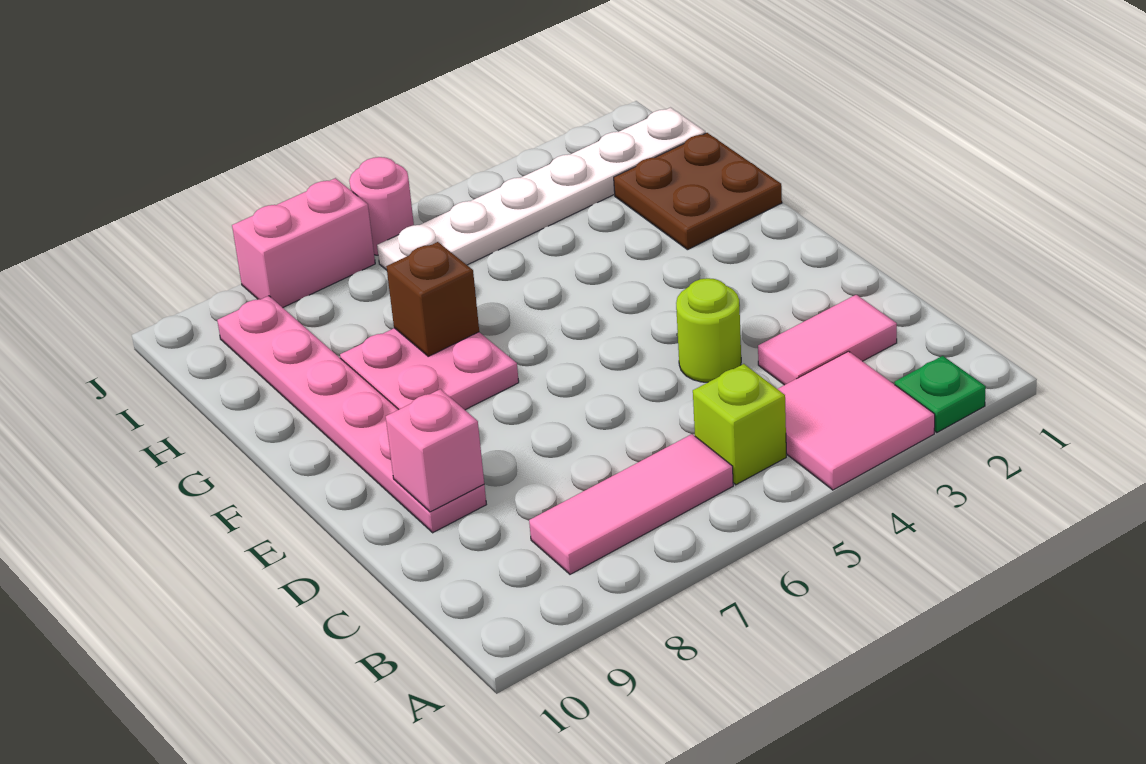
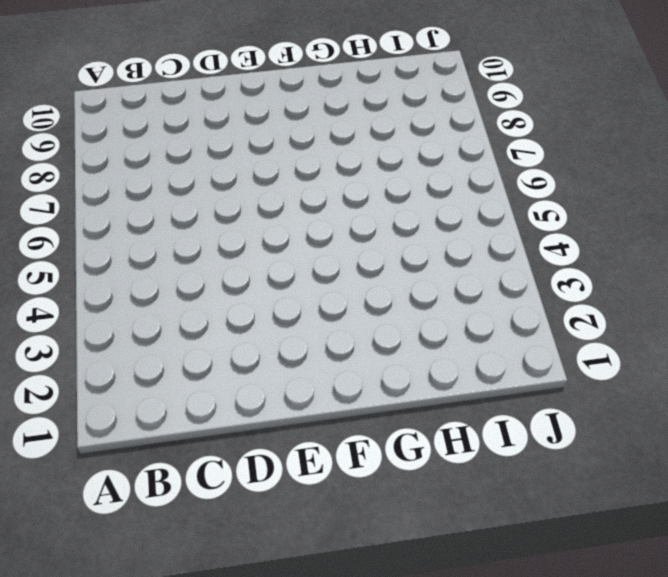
none -> green 1x1 plate [894,356,986,433]
none -> pink 2x2 tile [778,351,935,490]
none -> lime 1x1 brick [693,364,786,485]

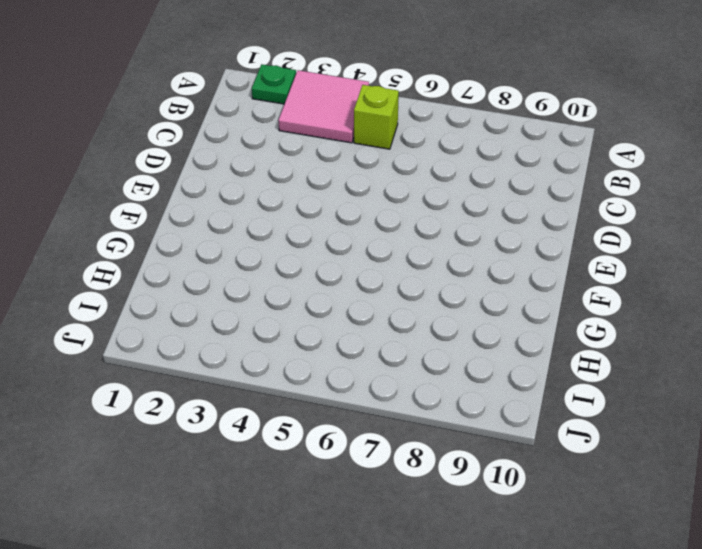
none -> pink 1x3 tile [529,434,733,574]
none -> pink 1x2 tile [758,295,897,385]
none -> lime 1x1 round brick [676,278,741,382]

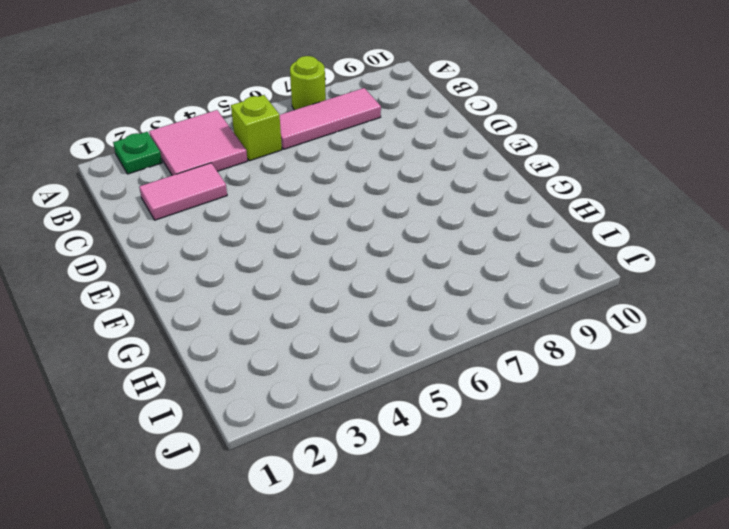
lime 1x1 round brick [290,56,326,110] -> lime 1x1 round brick moved to [676,278,741,382]
none -> pink 1x6 plate [217,296,486,533]
none -> pink 2x2 plate [340,328,519,410]
none -> brown 2x2 plate [614,133,782,250]

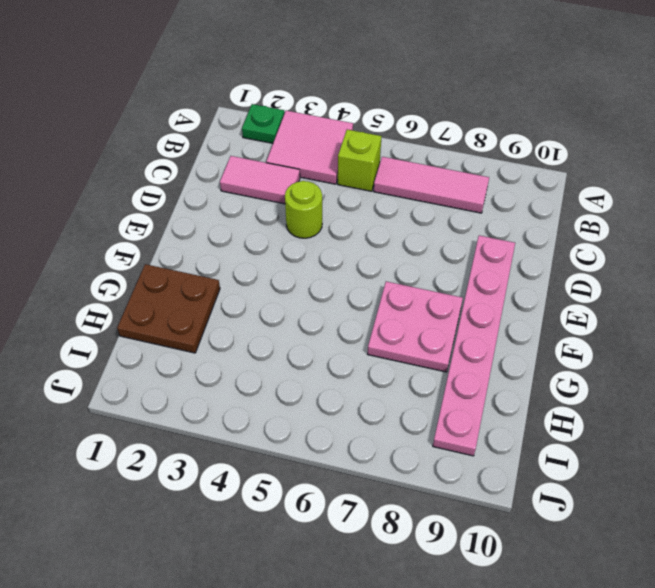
none -> white 1x6 plate [377,108,705,270]
none -> pink 1x1 round brick [349,157,414,255]
none -> pink 1x2 brick [232,178,375,308]

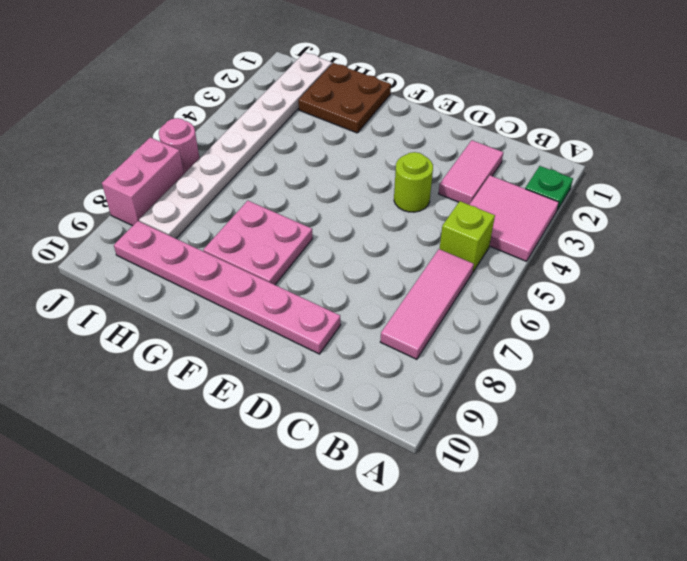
white 1x8 plate [139,52,332,238] -> white 1x6 plate [377,108,705,270]
none -> pink 1x1 brick [386,389,484,512]
none -> brown 1x1 brick [386,242,479,356]

